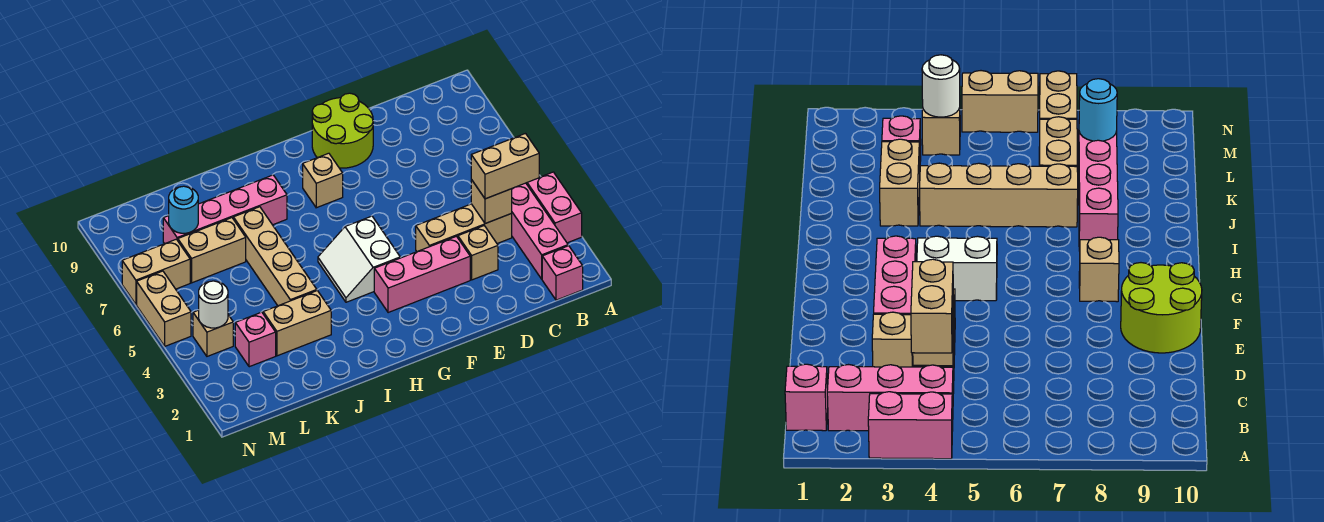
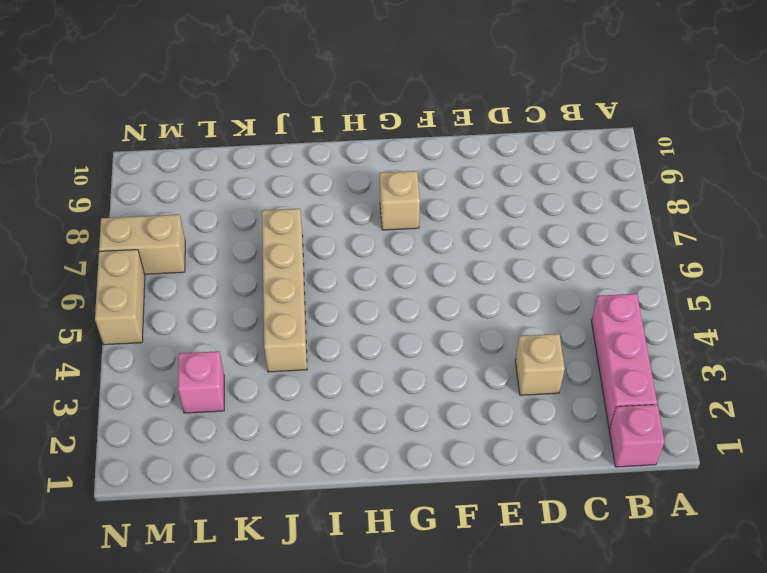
none -> pink 1x2 brick [527,172,582,243]
none -> tan 1x3 brick [416,204,512,251]
none -> pink 1x3 brick [374,236,470,313]

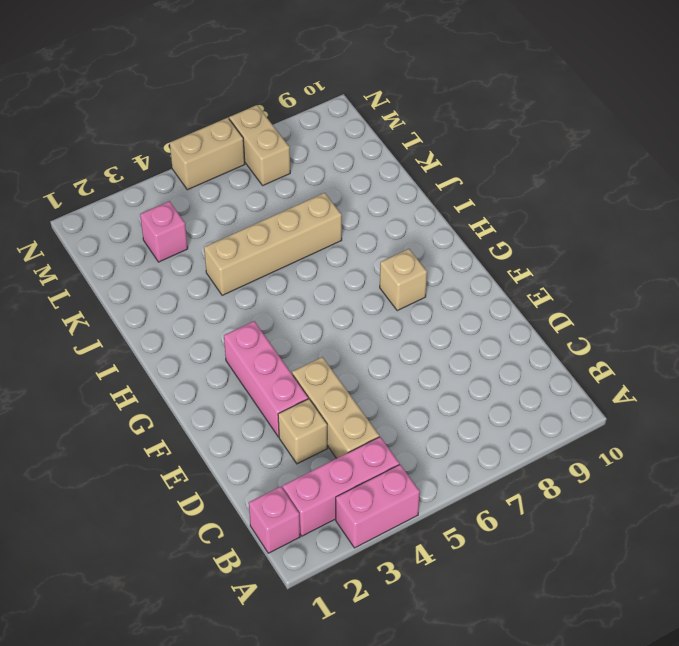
none -> lime 2x2 round brick [312,93,373,168]
none -> white 2x2 slope [318,216,400,302]
none -> pink 1x4 brick [163,175,287,244]

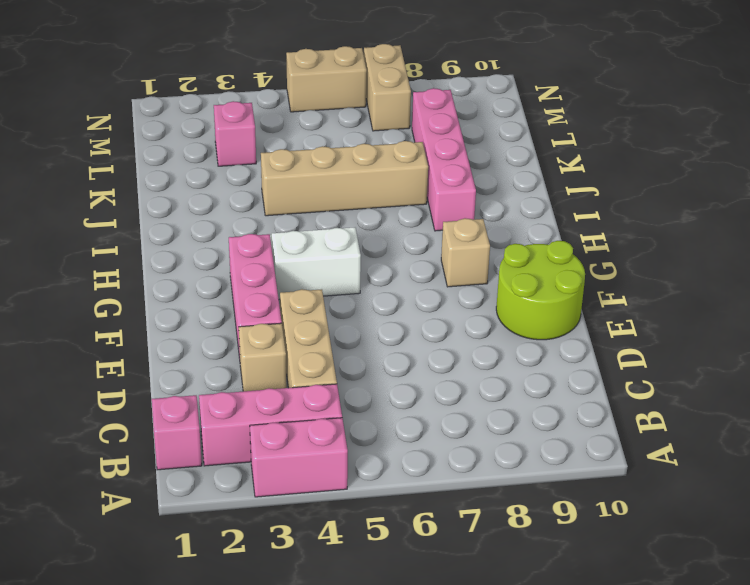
none -> tan 1x2 brick [263,291,331,356]
none -> tan 1x2 brick [178,218,246,283]
none -> tan 1x1 brick [193,310,233,356]

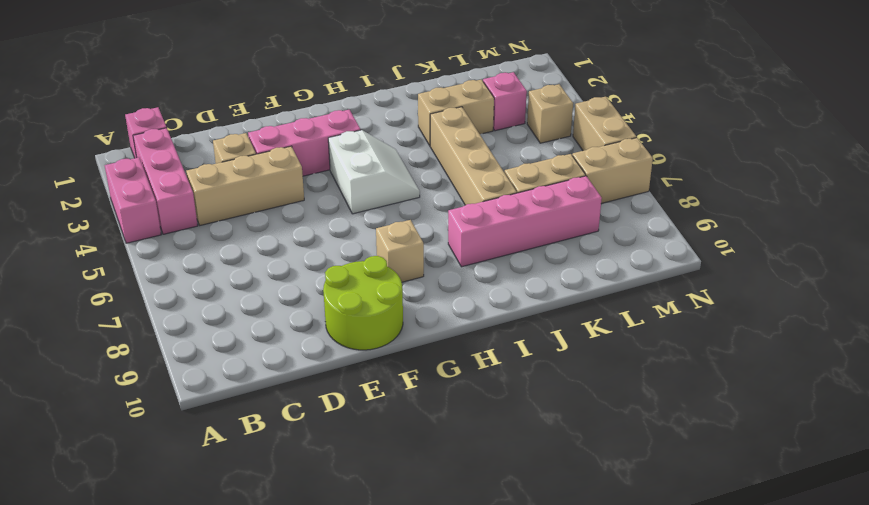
none -> tan 1x1 brick [471,180,512,224]
none -> cyan 1x1 round brick [169,186,198,233]
none -> white 1x1 round brick [199,281,228,328]

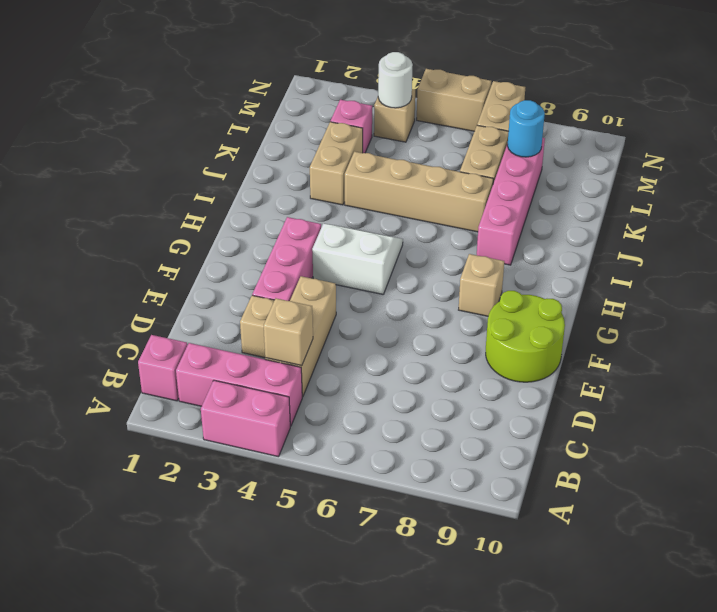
none -> tan 1x2 brick [471,134,539,199]

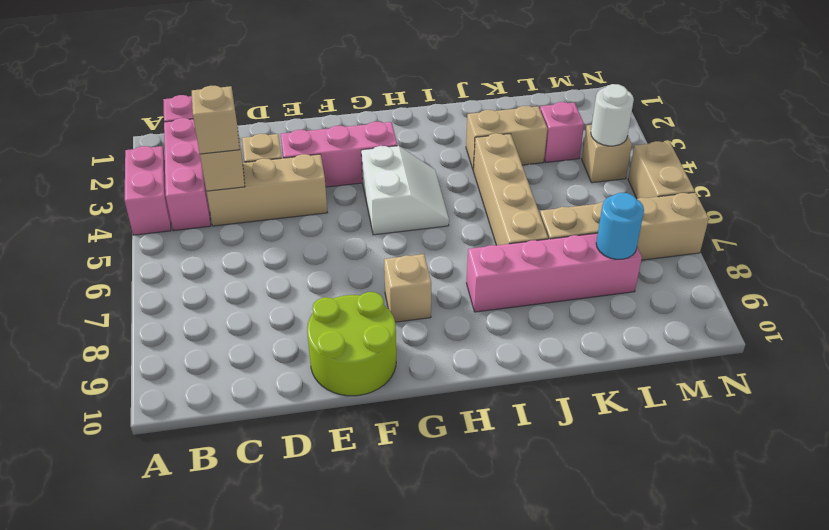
tan 1x1 brick [192,86,239,154] -> tan 1x2 brick [471,134,539,199]

